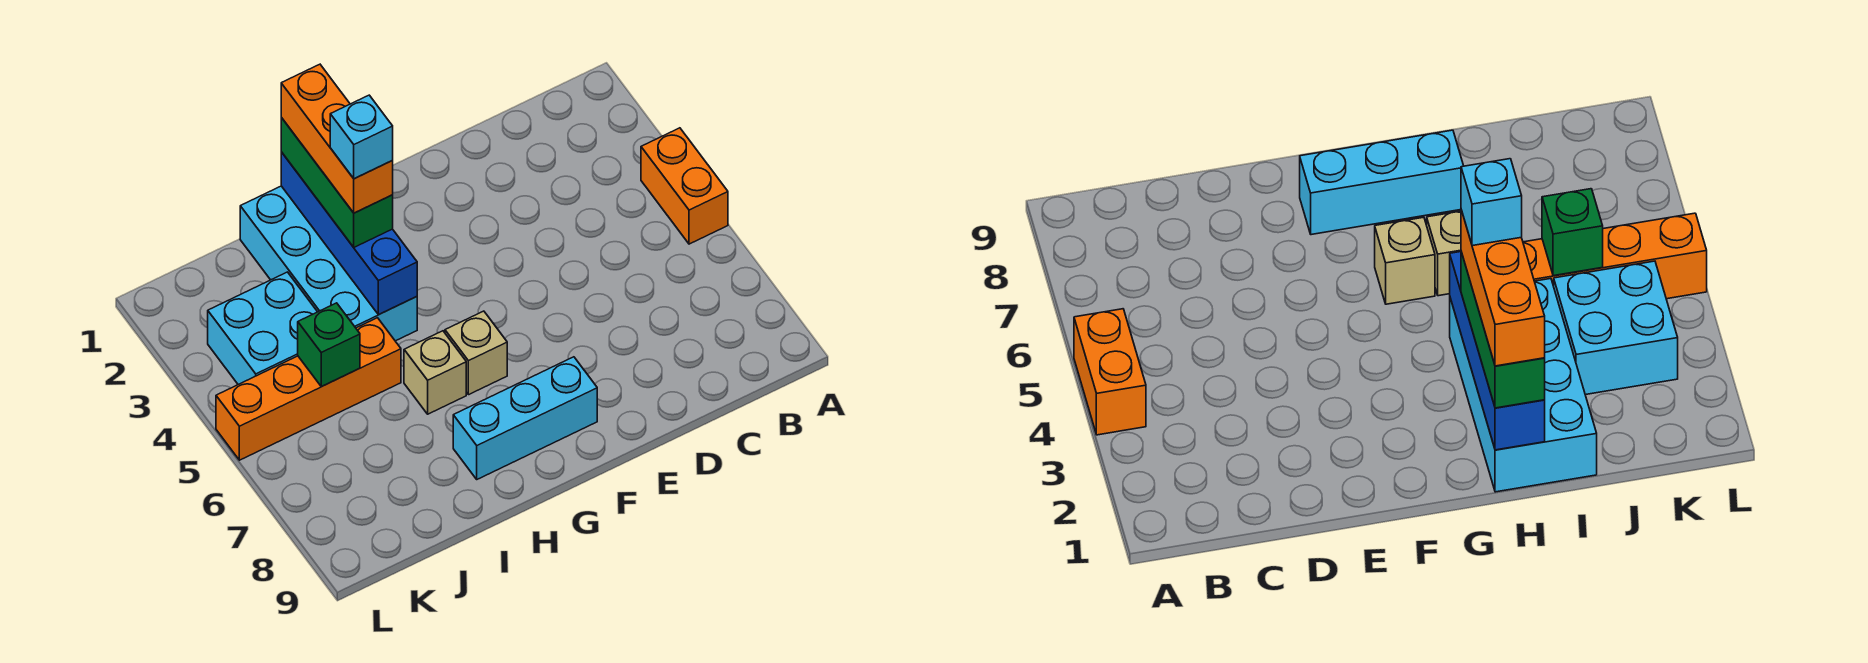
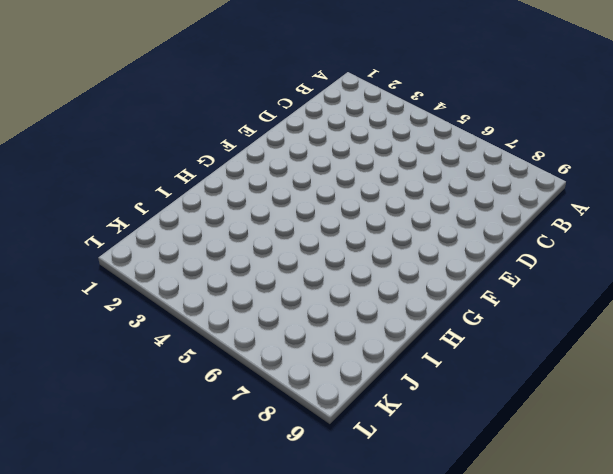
none -> orange 1x2 brick [641,128,728,244]
none -> cyan 1x3 brick [453,357,597,479]
none -> tan 1x1 brick [445,311,507,395]

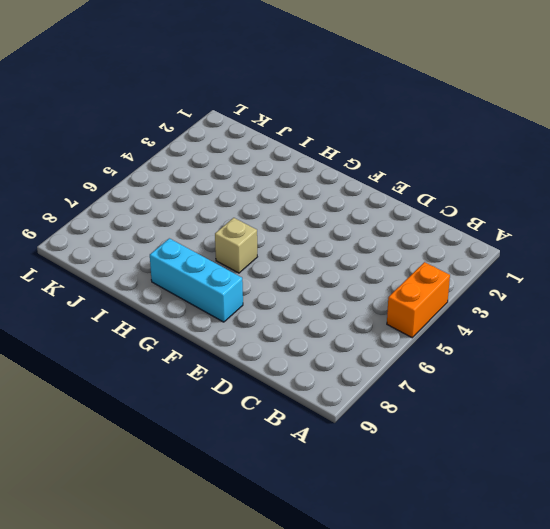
none -> cyan 2x4 brick [240,186,417,341]
none -> tan 1x1 brick [404,331,466,414]
none -> orange 1x4 brick [216,318,401,460]

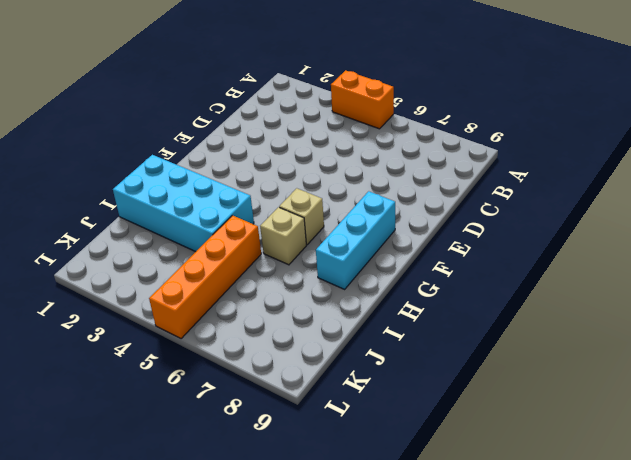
none -> cyan 2x2 brick [208,272,317,384]
none -> blue 1x4 brick [281,152,417,315]
none -> green 1x1 brick [298,303,360,387]

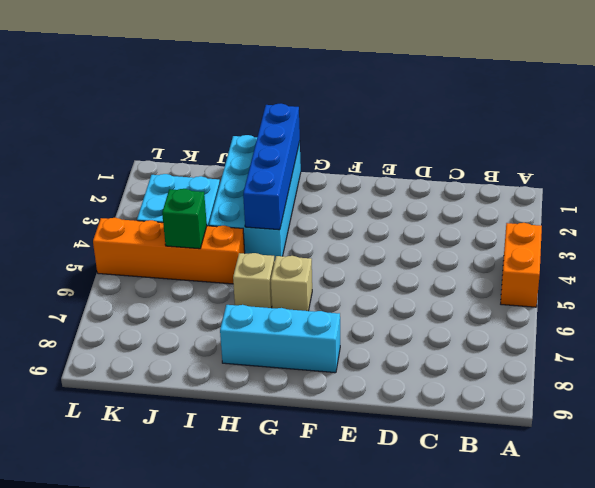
none -> green 1x3 brick [281,118,393,247]
none -> orange 1x3 brick [281,64,393,213]
none -> cyan 1x1 brick [330,95,393,179]

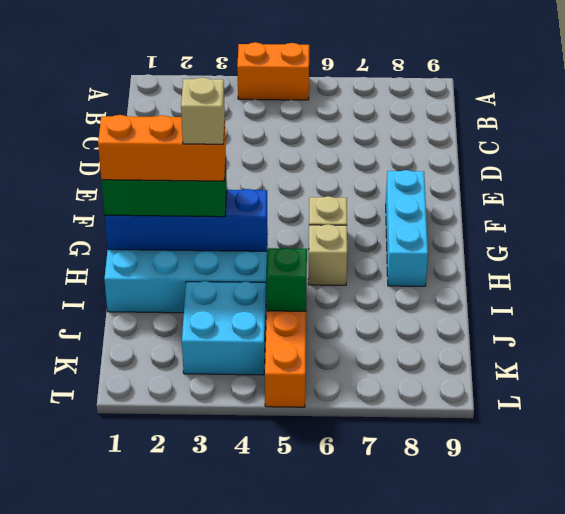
tan 1x1 brick [181,77,225,144] -> cyan 1x1 brick [330,95,393,179]

